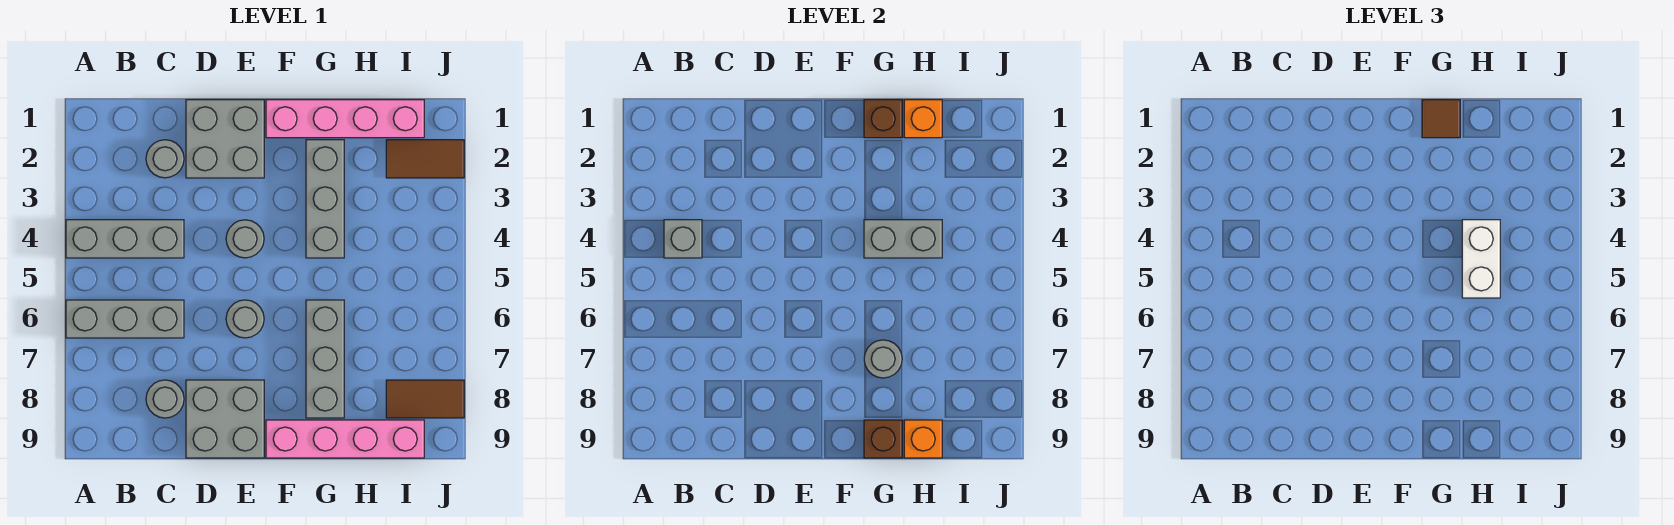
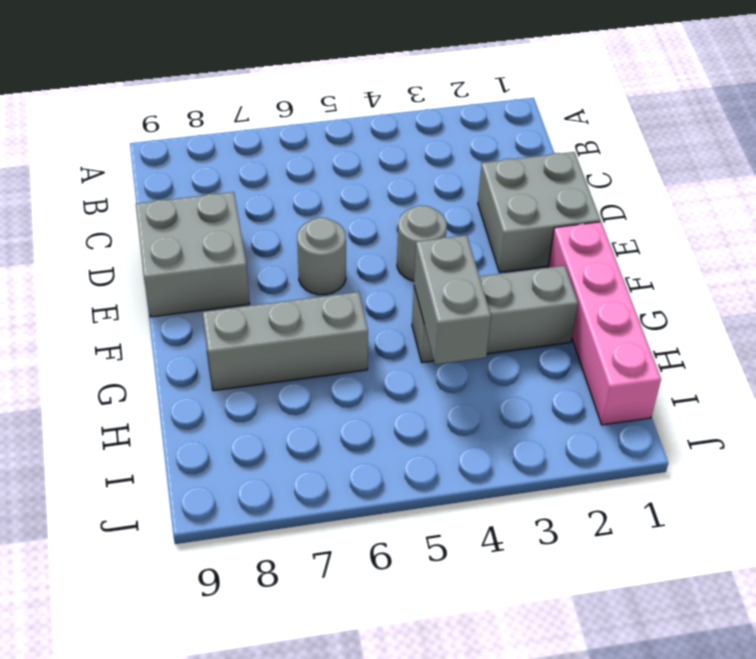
none -> grey 1x3 brick [66,220,184,258]
none -> grey 1x3 brick [66,300,184,338]
none -> grey 1x1 round brick [146,140,184,178]

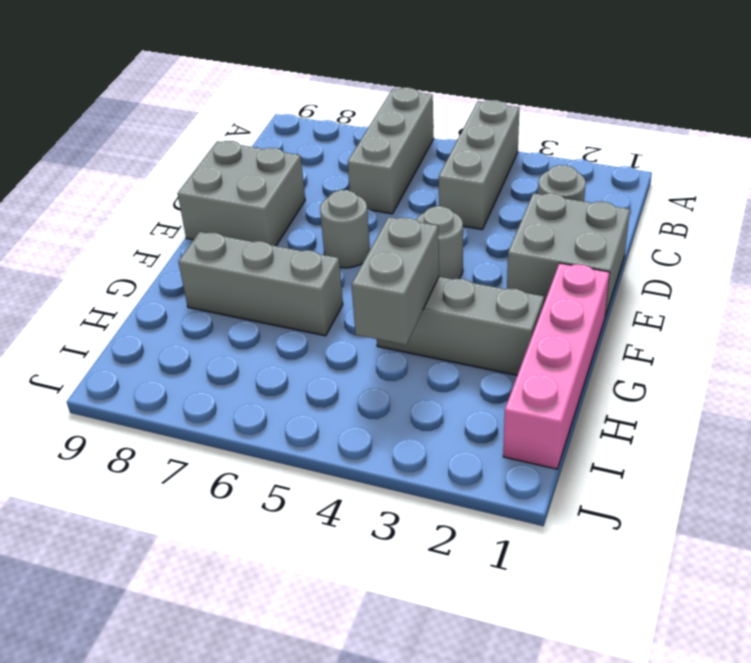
none -> grey 1x1 round brick [146,380,184,418]
none -> pink 1x4 brick [266,420,424,458]
none -> brown 1x2 tile [386,140,464,178]

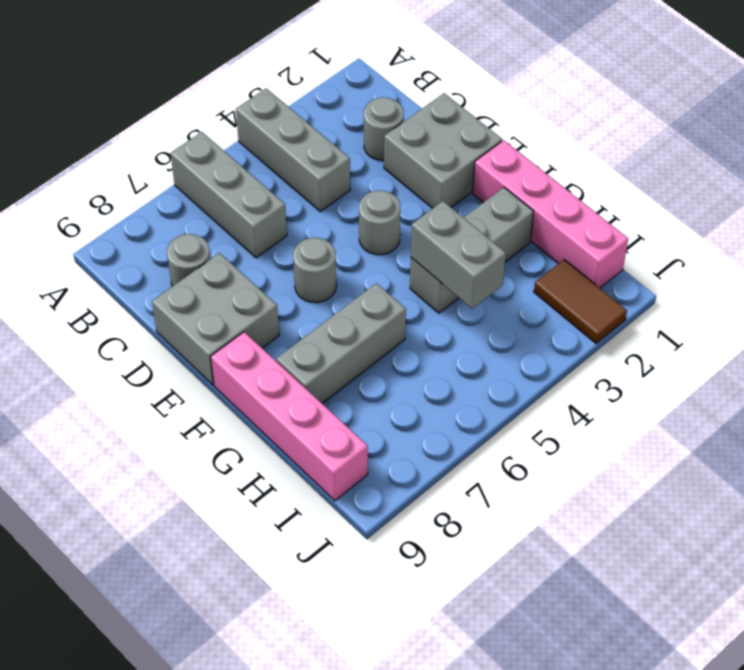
none -> brown 1x2 tile [386,380,464,418]
none -> grey 1x1 brick [664,220,702,258]
none -> brown 1x1 brick [864,100,902,138]

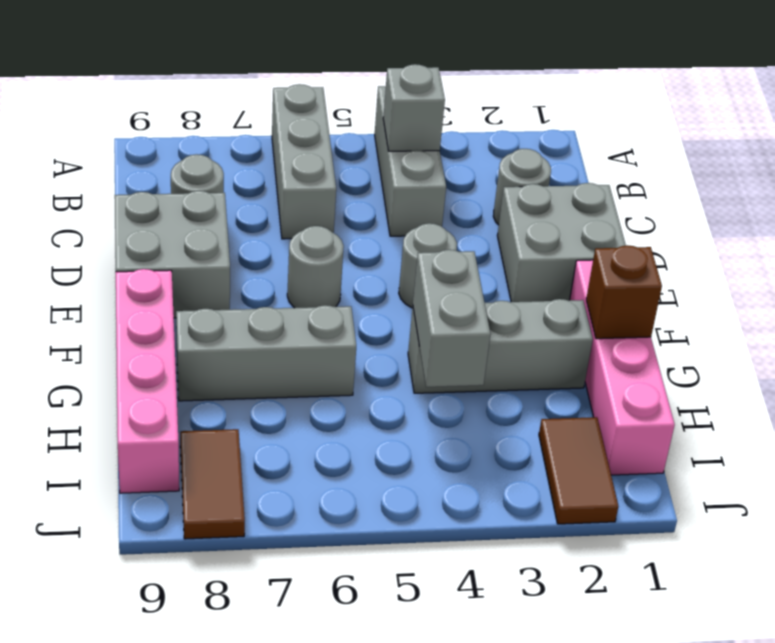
none -> grey 1x1 round brick [864,340,902,378]
none -> brown 1x1 brick [864,420,902,458]
none -> orange 1x1 brick [904,100,942,138]

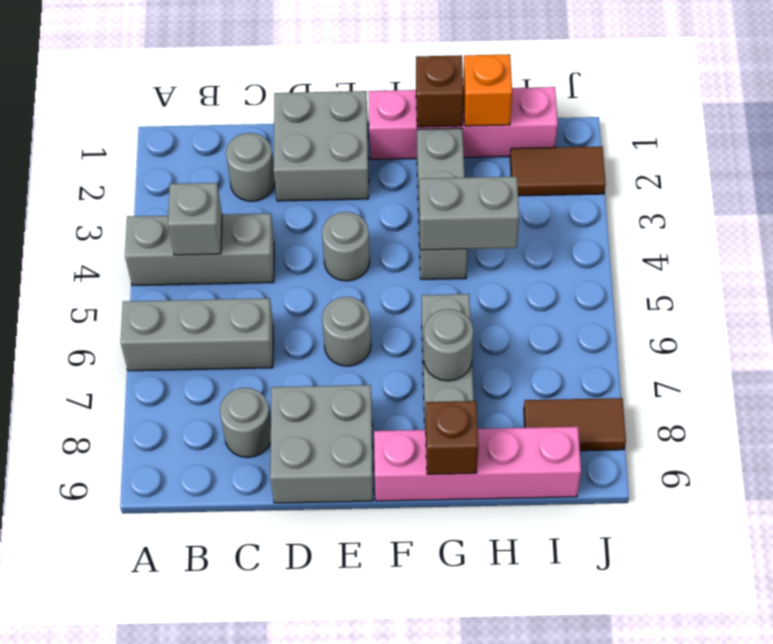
none -> orange 1x1 brick [904,420,942,458]
none -> brown 1x1 tile [1422,100,1460,138]
none -> white 1x2 brick [1462,220,1500,298]

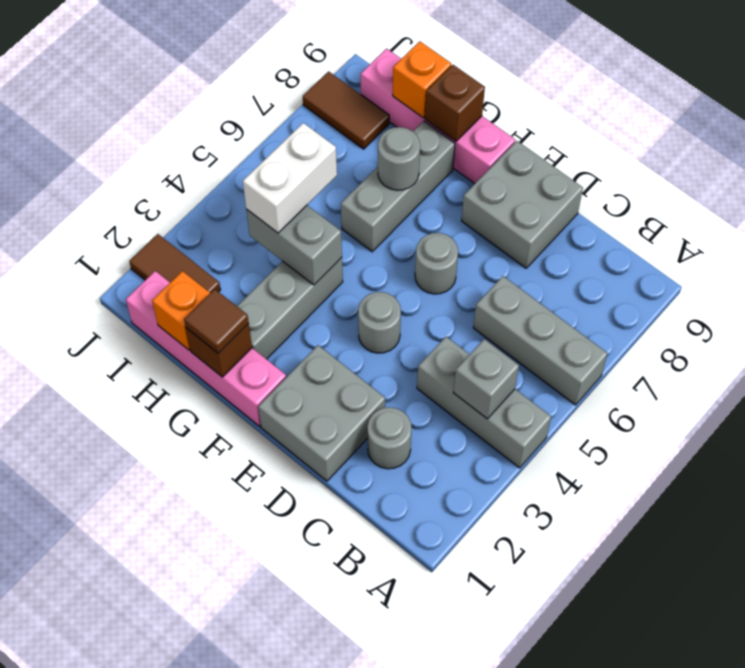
none -> grey 1x1 round brick [146,380,184,418]

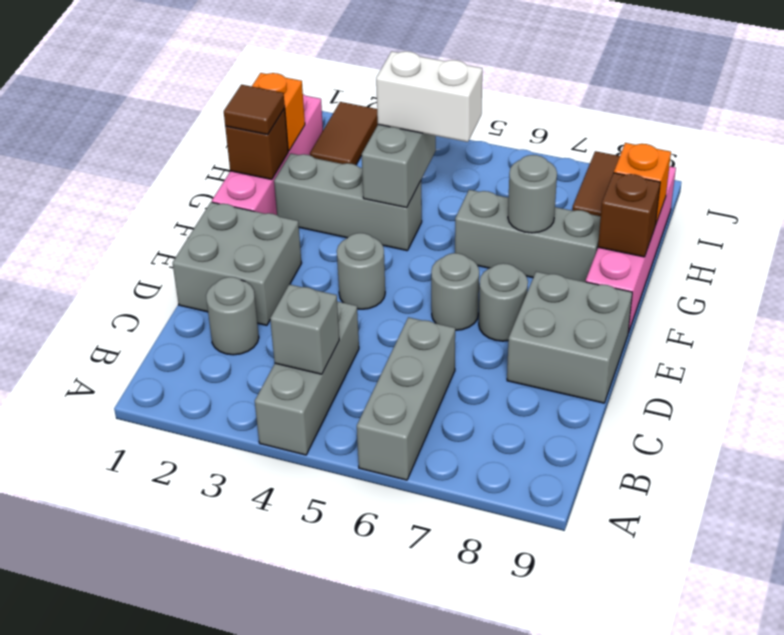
grey 1x1 round brick [479,263,528,341] -> grey 1x1 round brick moved to [146,380,184,418]

